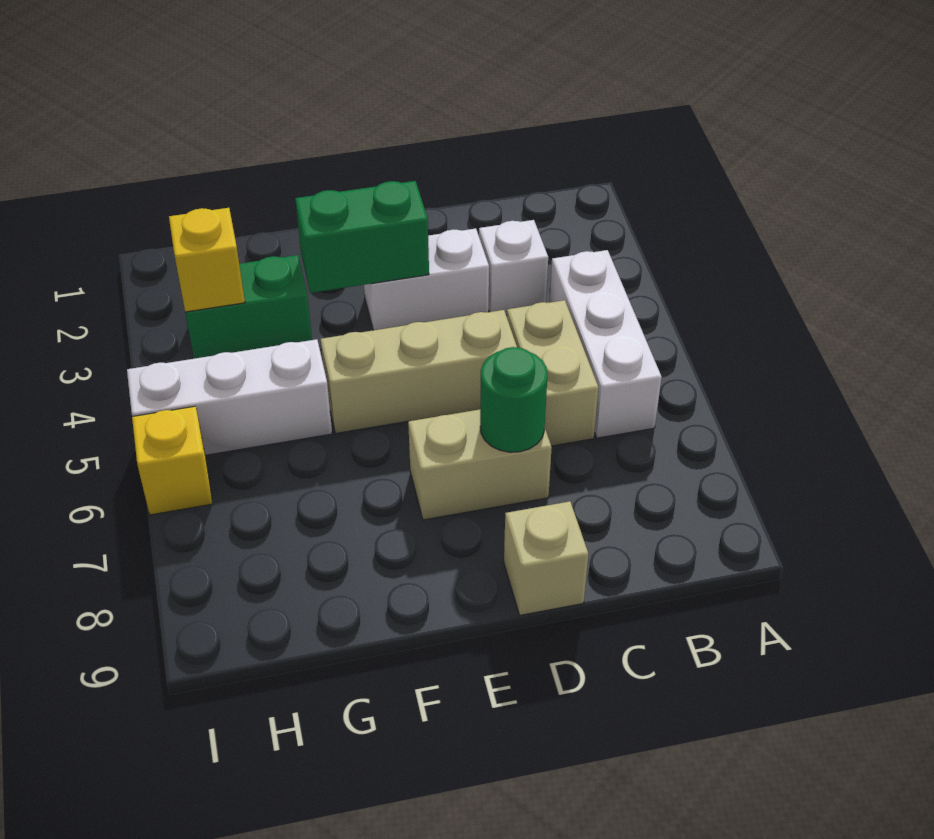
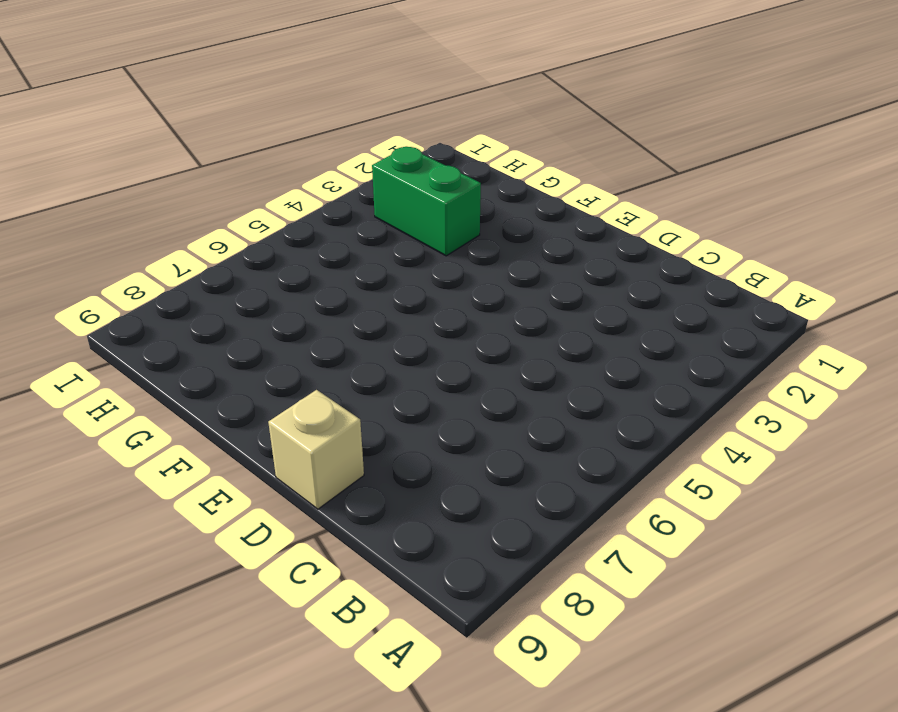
none -> white 1x3 brick [550,250,662,438]
none -> white 1x1 brick [479,220,548,315]
none -> tan 1x2 brick [507,300,599,446]

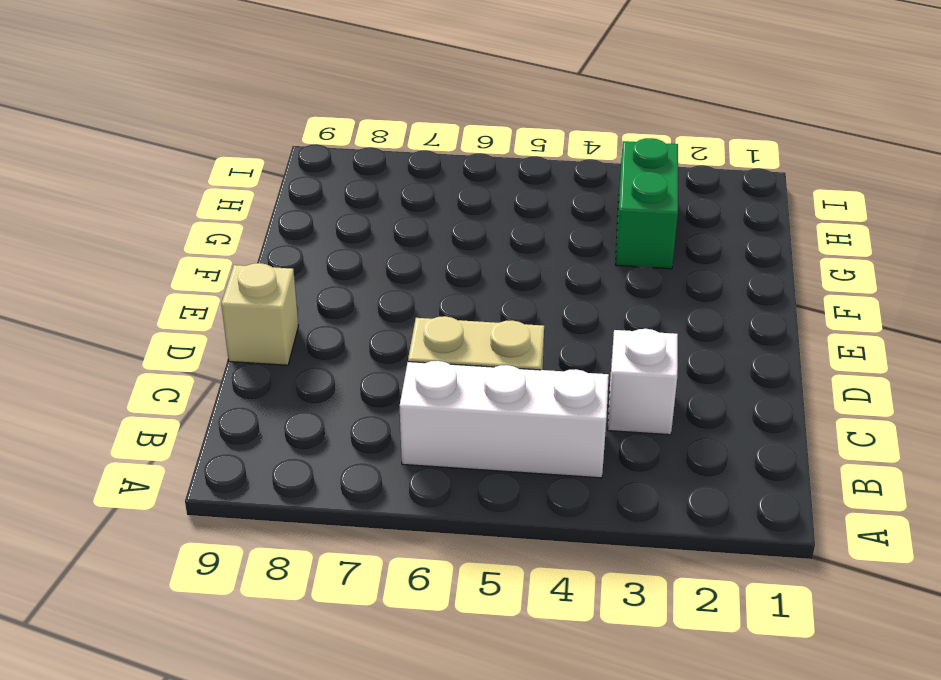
none -> white 1x2 brick [364,228,489,330]
none -> tan 1x3 brick [321,310,517,433]
none -> tan 1x2 brick [408,410,552,520]

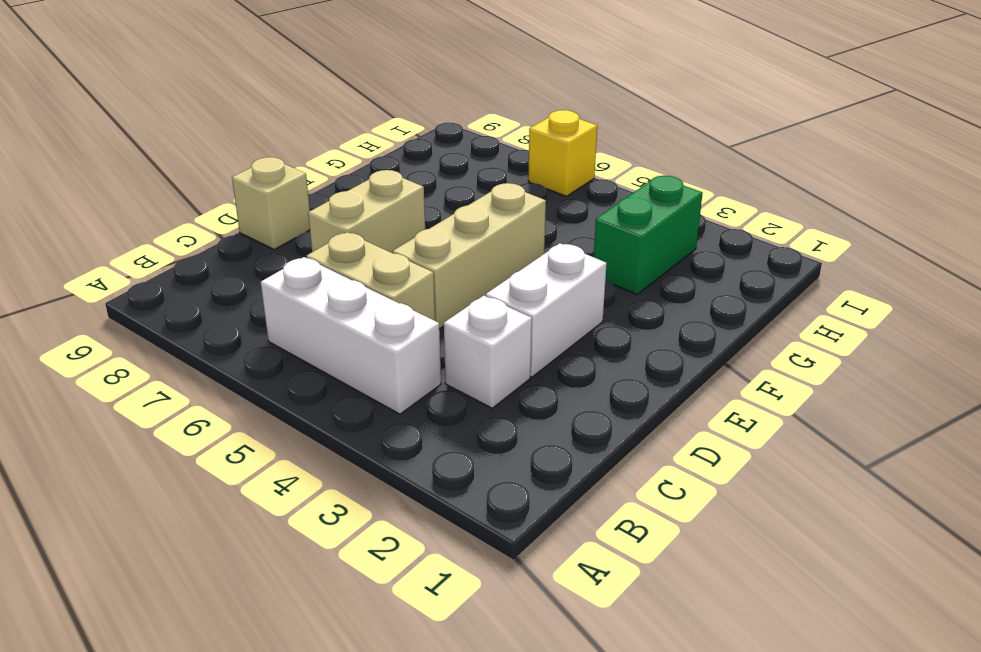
none -> white 1x3 brick [127,339,332,455]
none -> green 1x1 round brick [480,347,548,452]
none -> green 1x2 brick [295,181,429,293]

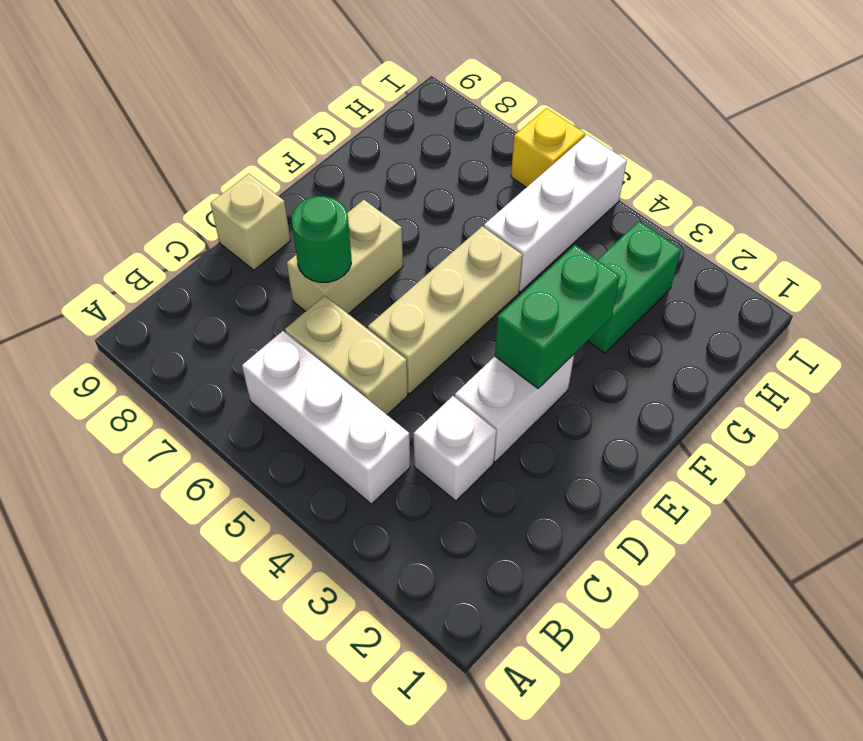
none -> yellow 1x1 brick [169,208,245,312]

